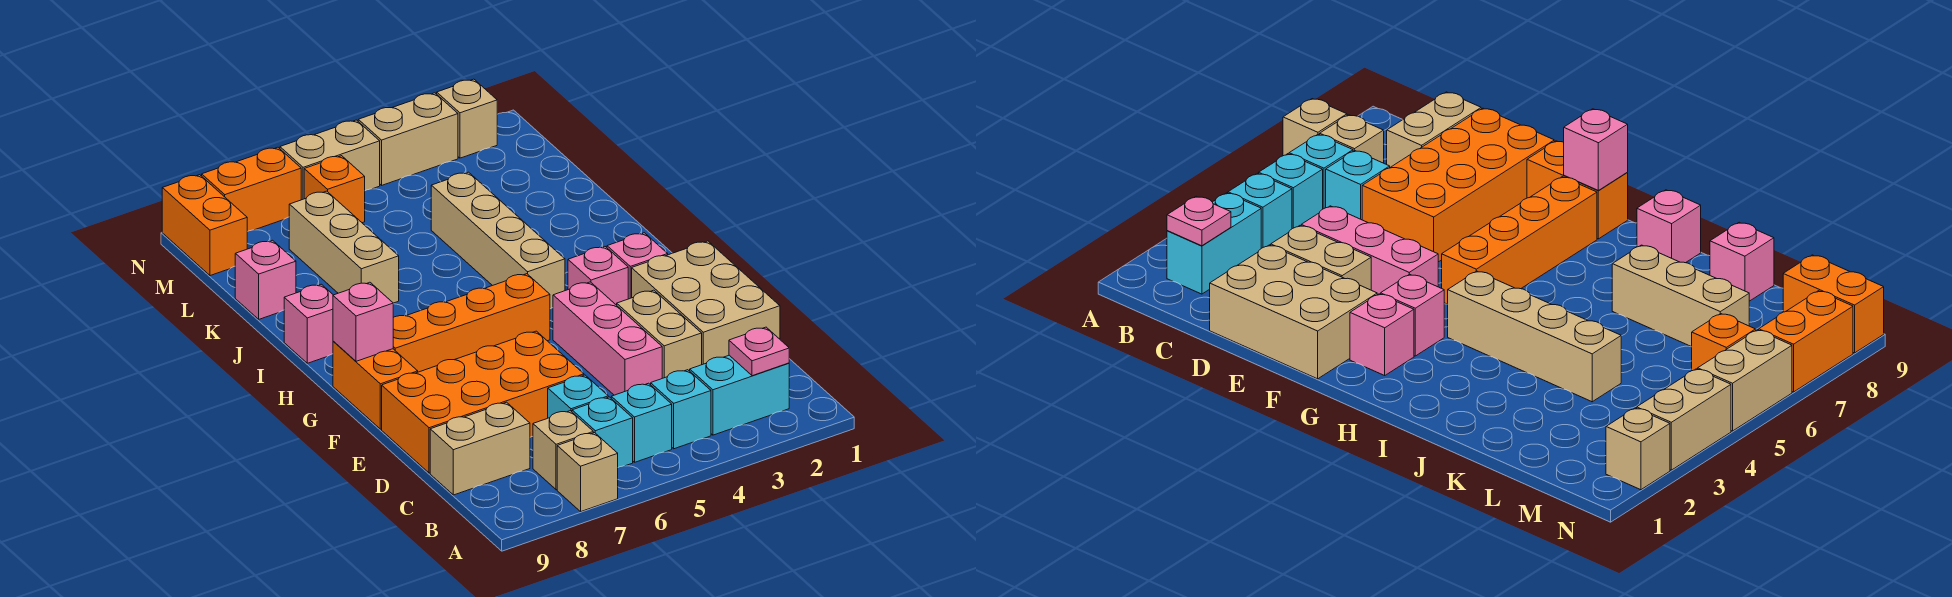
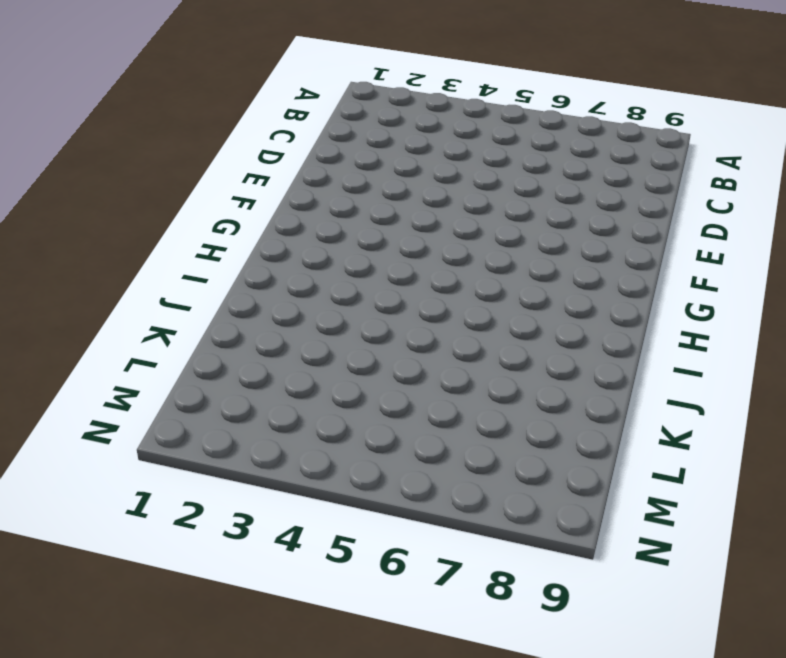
none -> tan 1x1 brick [557,433,618,511]
none -> cyan 1x2 brick [690,355,789,435]
none -> cyan 1x1 brick [651,370,711,449]

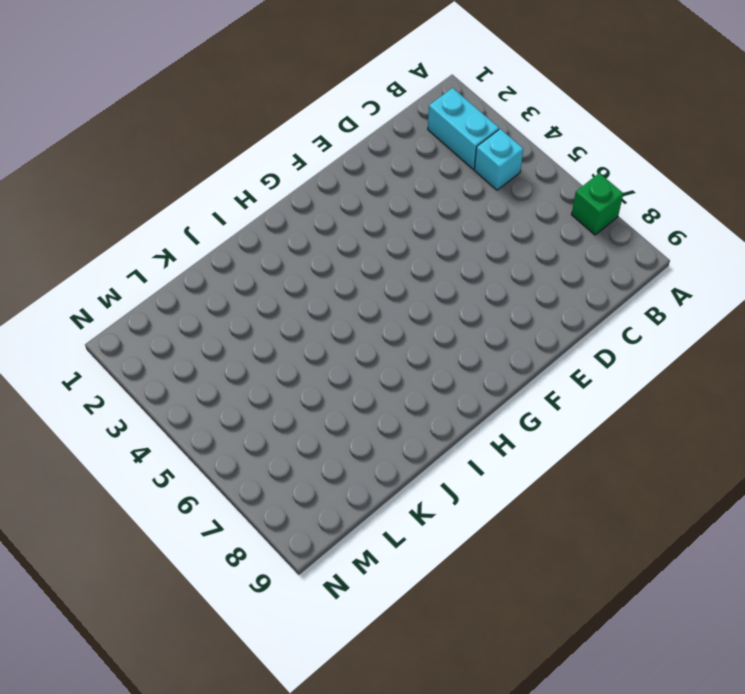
green 1x1 brick [571,173,623,235] -> tan 1x1 brick [557,433,618,511]
none -> cyan 1x1 brick [611,383,672,462]
none -> cyan 1x1 brick [572,397,633,467]
none -> tan 1x1 brick [533,411,593,490]

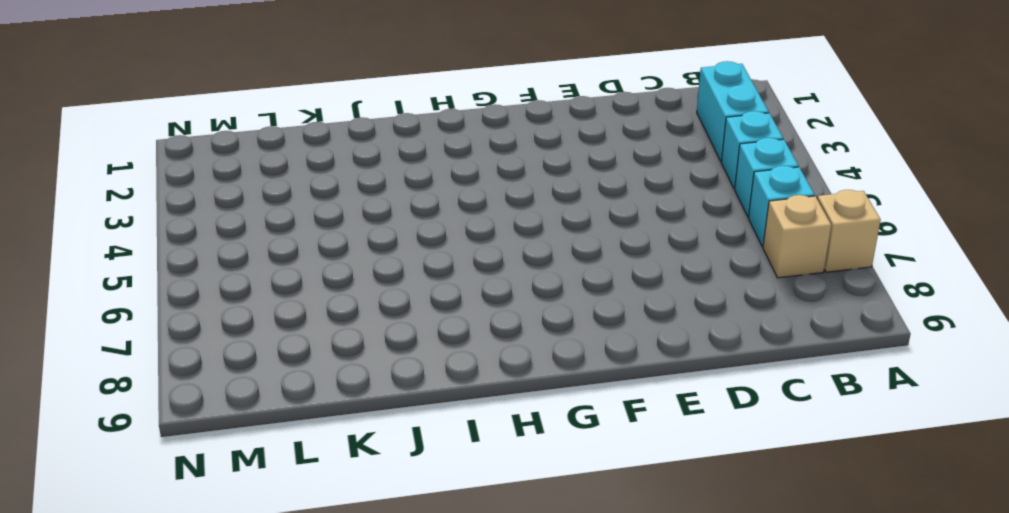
none -> cyan 1x1 brick [548,375,608,418]
none -> tan 1x2 brick [430,402,530,495]
none -> tan 2x3 brick [632,241,780,365]

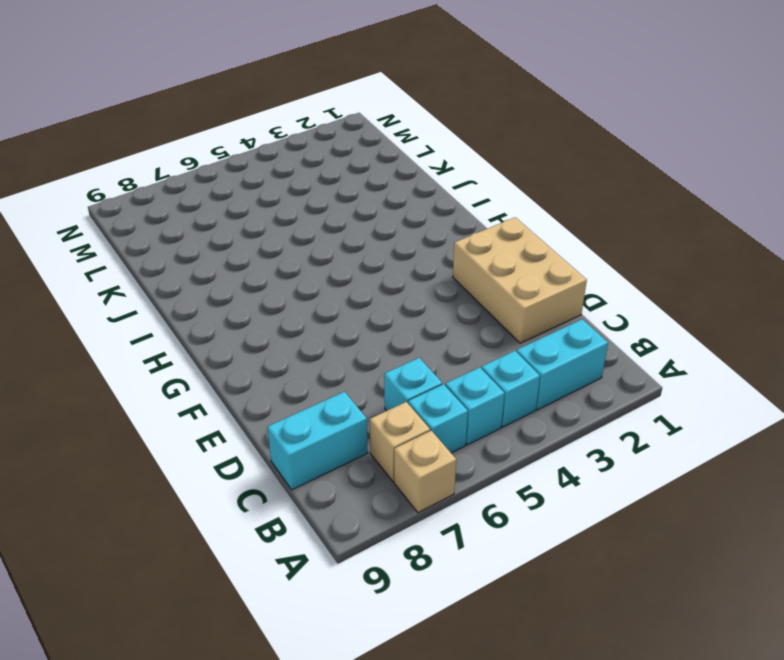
cyan 1x2 brick [267,392,368,490] -> tan 1x2 brick [430,402,530,495]
none -> tan 1x2 brick [617,290,702,378]
none -> pink 1x3 brick [553,282,662,395]
none -> orange 2x4 brick [382,331,584,473]

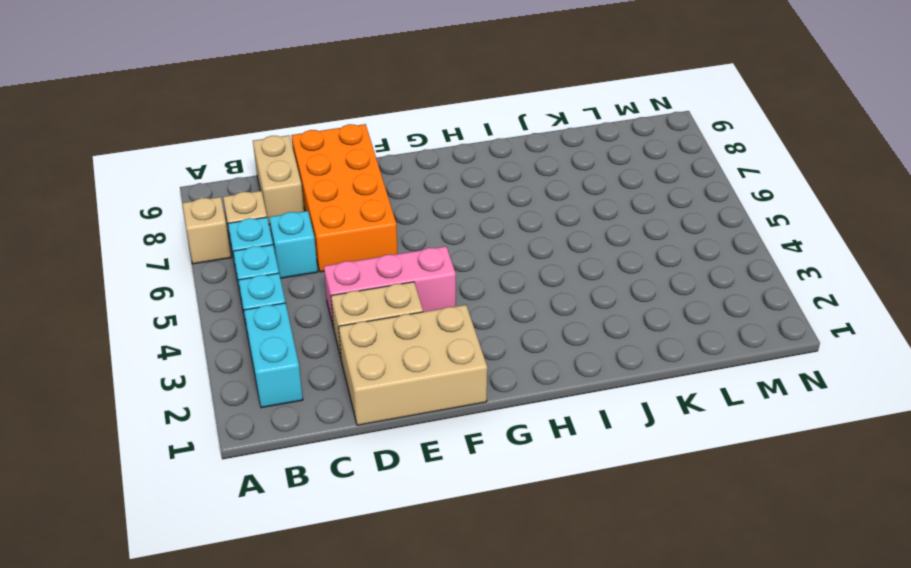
none -> orange 1x2 brick [333,341,418,429]
none -> pink 1x1 brick [607,233,668,299]
none -> pink 1x1 brick [568,247,628,305]

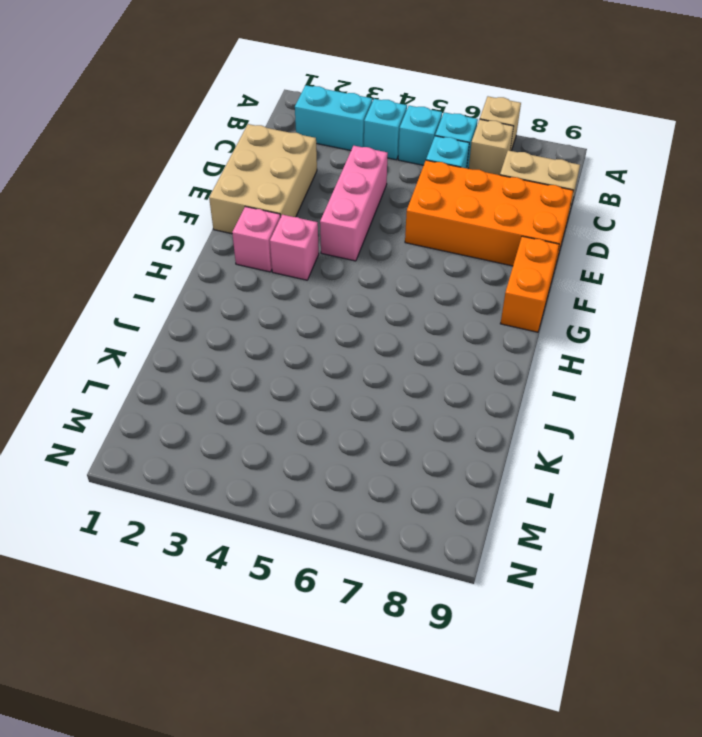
none -> tan 1x2 brick [617,290,702,378]
none -> orange 1x4 brick [393,274,550,372]
none -> tan 1x4 brick [431,172,565,309]

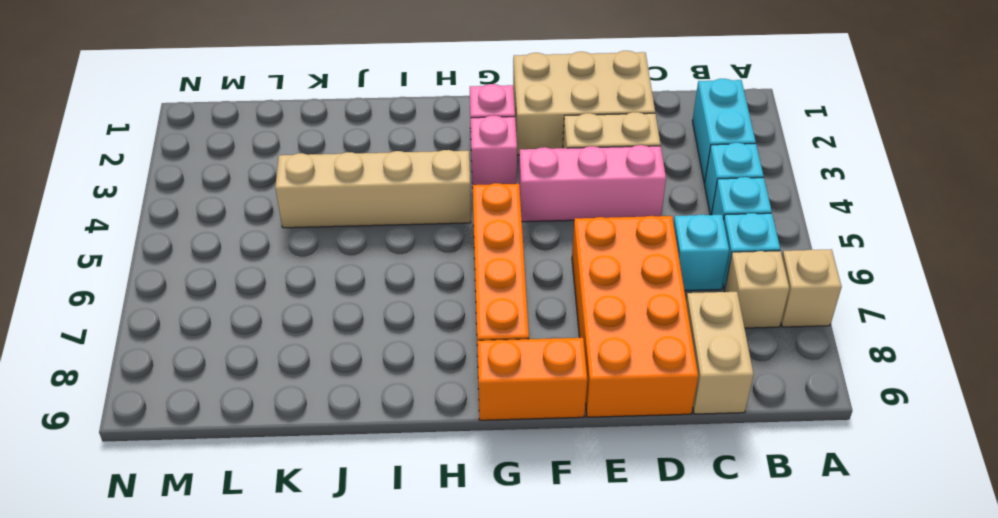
none -> pink 1x1 brick [284,284,333,363]
none -> tan 1x3 brick [289,191,399,303]
none -> pink 1x1 brick [235,240,296,319]

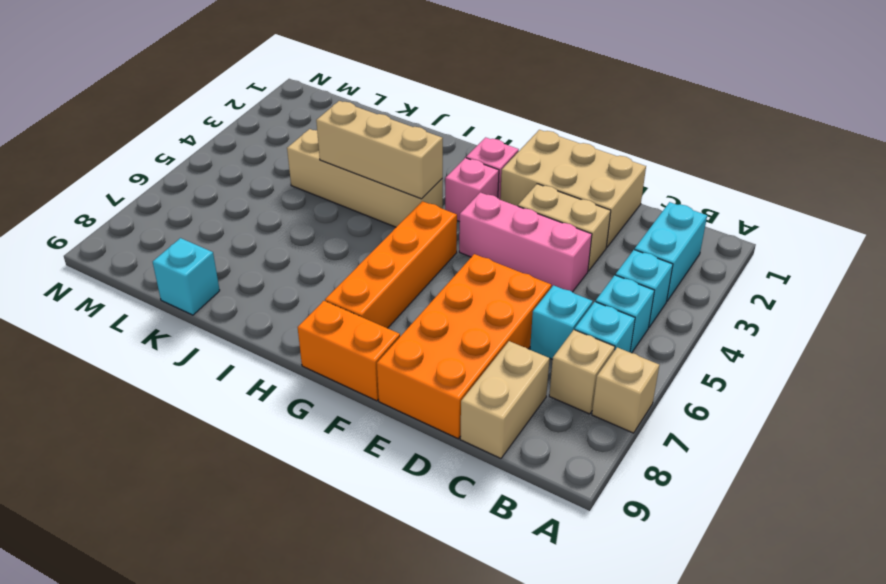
tan 1x3 brick [316,101,443,199] -> tan 1x3 brick moved to [289,191,399,303]
cyan 1x1 brick [153,238,220,315] -> pink 1x1 brick [235,240,296,319]
none -> pink 1x1 brick [284,284,333,363]
none -> orange 1x1 brick [304,156,365,223]
none -> orange 1x2 brick [162,175,247,276]

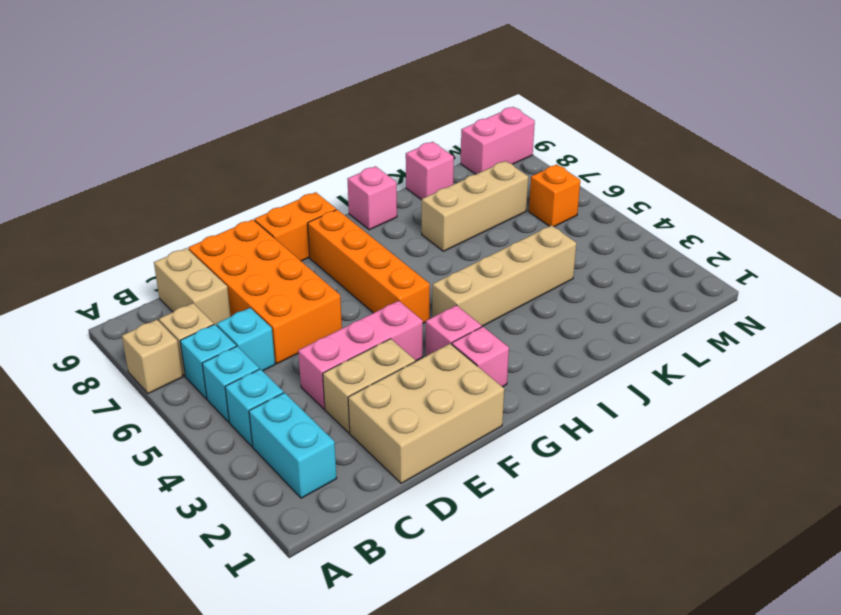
pink 1x2 brick [461,107,535,174] -> orange 1x2 brick [162,175,247,276]
none -> tan 1x1 brick [437,79,497,158]
none -> tan 1x2 brick [358,93,458,185]
none -> tan 1x2 brick [280,120,380,200]

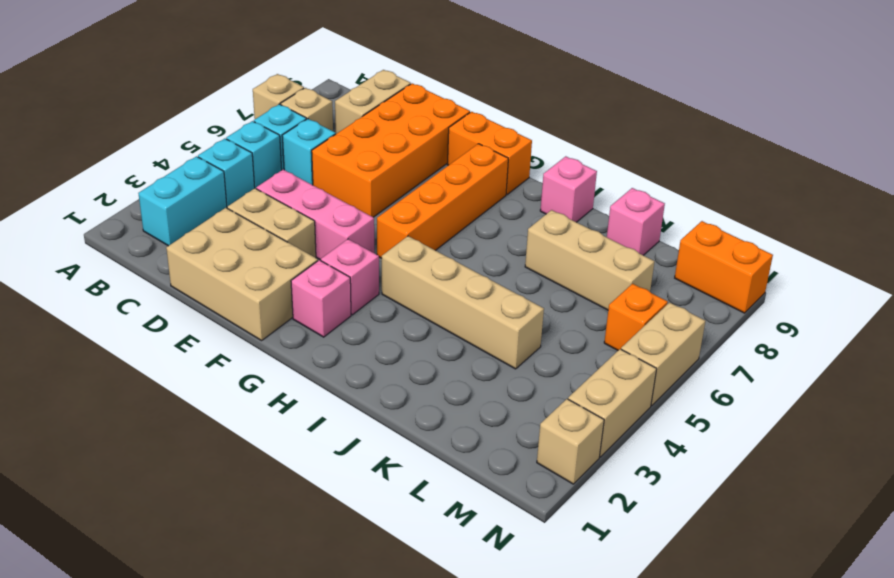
none -> orange 1x2 brick [202,147,301,232]
none -> pink 1x1 plate [729,327,789,376]
none -> pink 1x1 brick [333,282,393,361]

